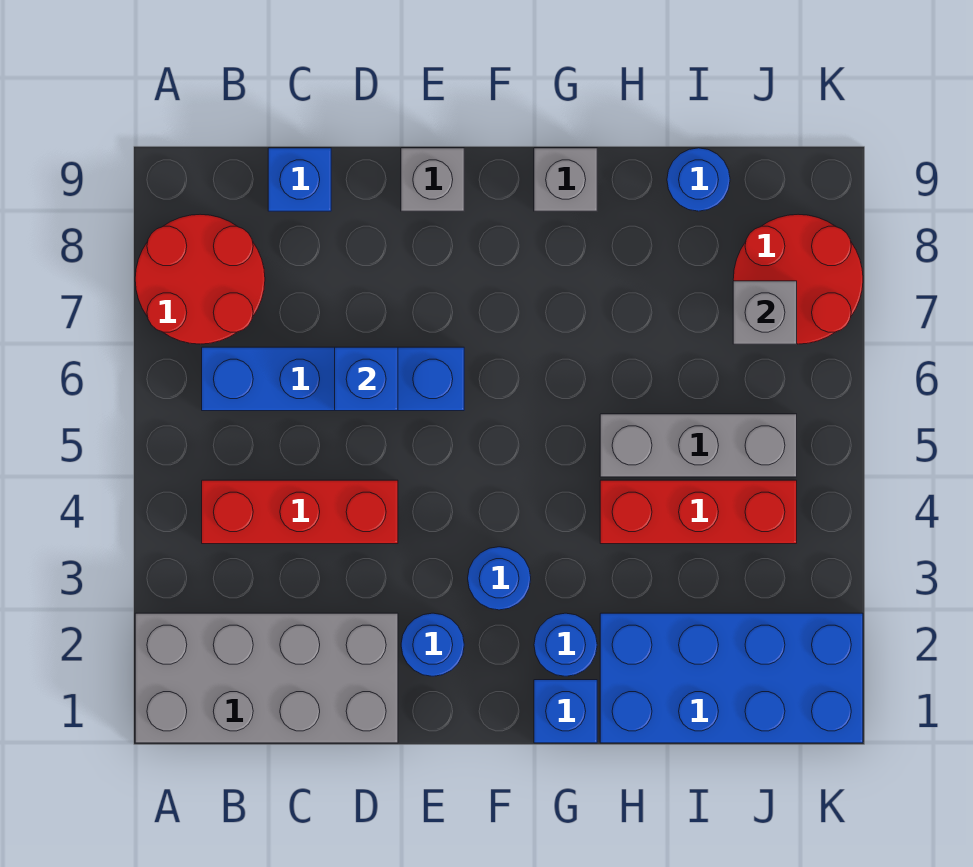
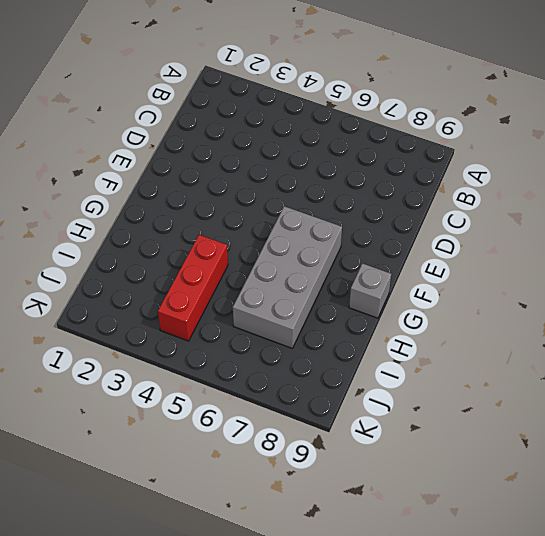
grey 2x4 brick [233,206,342,348] -> grey 2x4 brick moved to [135,613,398,743]
none -> red 2x2 round brick [135,214,265,344]
none -> red 1x3 brick [202,480,398,544]
none -> blue 1x4 brick [202,347,464,411]

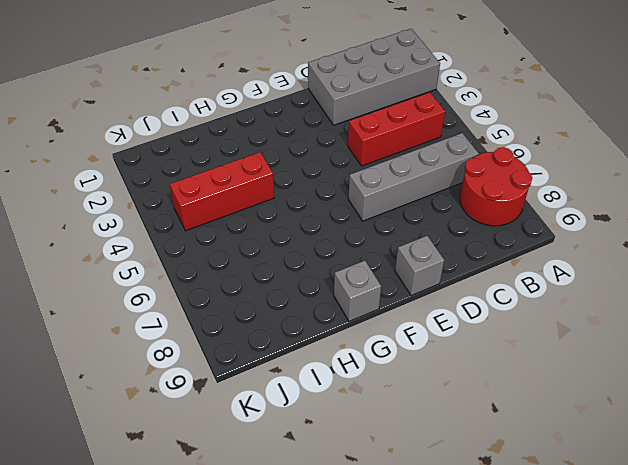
grey 1x4 brick [348,133,479,221] -> blue 1x4 brick [202,347,464,411]
none -> blue 1x1 brick [268,148,331,211]
none -> blue 1x1 round brick [401,613,464,676]
none -> blue 1x1 round brick [468,547,531,610]

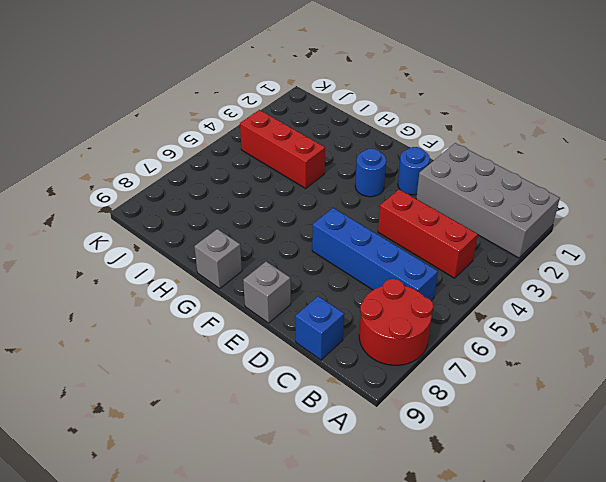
none -> blue 1x1 brick [534,680,597,743]
none -> blue 1x1 round brick [534,613,597,676]
none -> blue 2x4 brick [600,613,863,743]

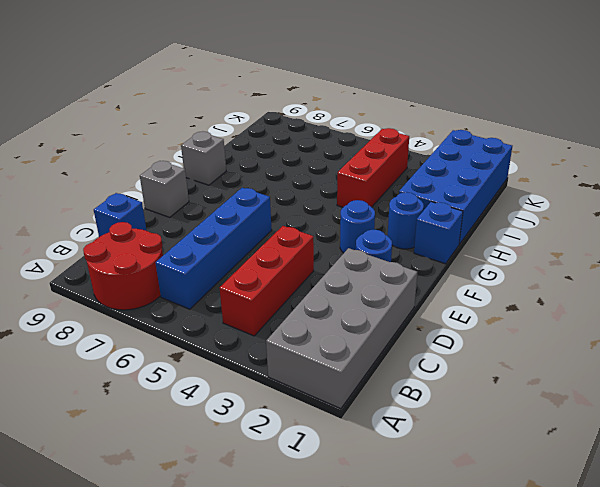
none -> grey 1x3 brick [600,414,797,477]
none -> blue 1x1 round brick [667,148,730,211]
none -> red 2x2 round brick [733,214,863,344]

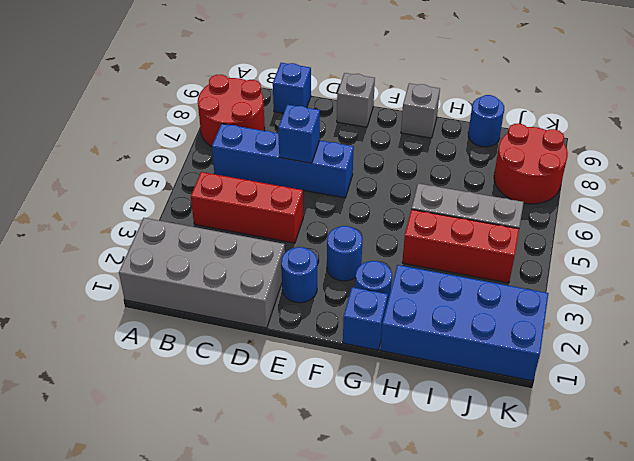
none -> grey 1x1 brick [733,281,797,344]

